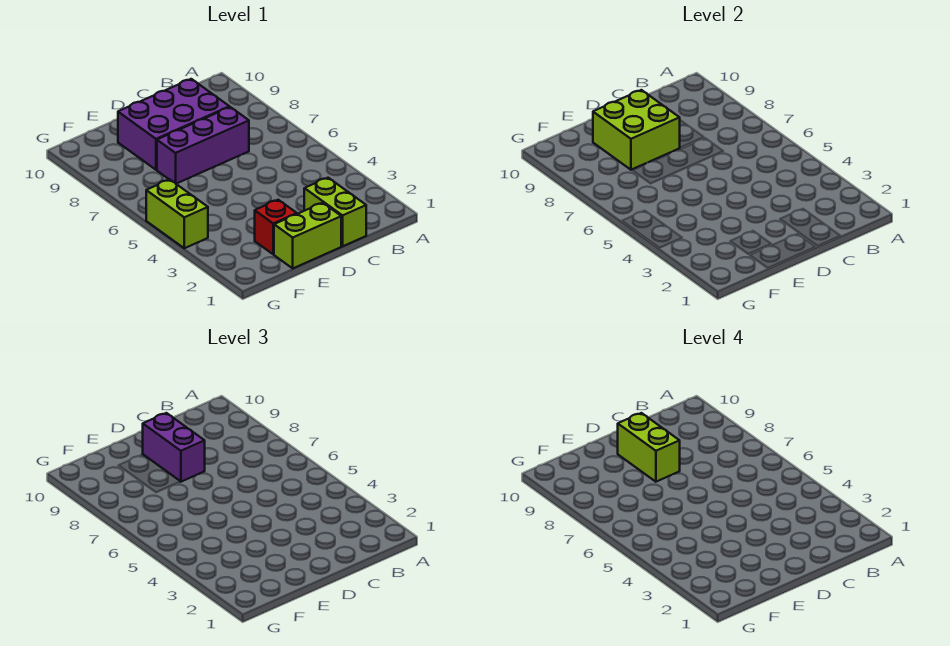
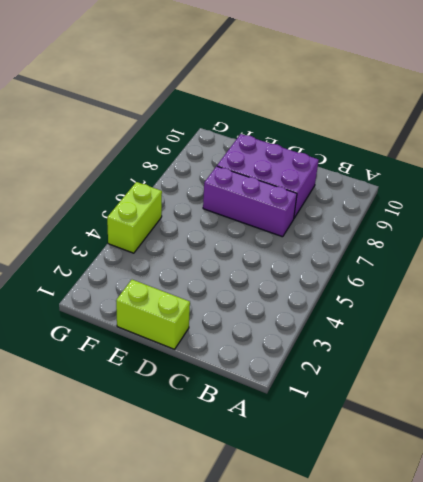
none -> lime 1x2 brick [304,178,366,246]
none -> red 1x1 brick [255,200,297,254]

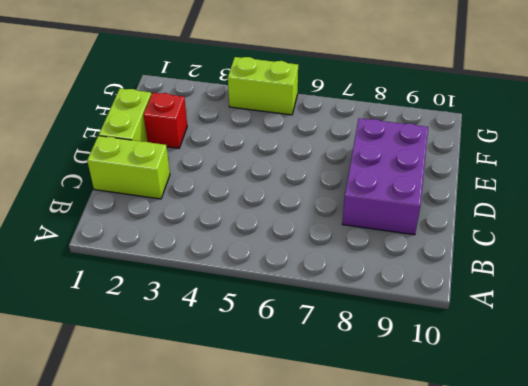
none -> purple 1x3 brick [157,107,249,184]
none -> lime 2x2 brick [593,90,680,170]

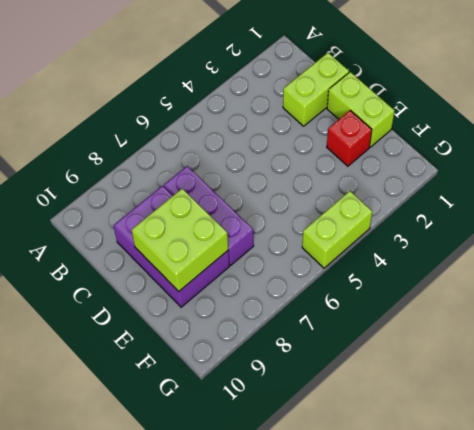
none -> purple 1x2 brick [143,413,205,482]
none -> lime 1x2 brick [618,413,680,482]

